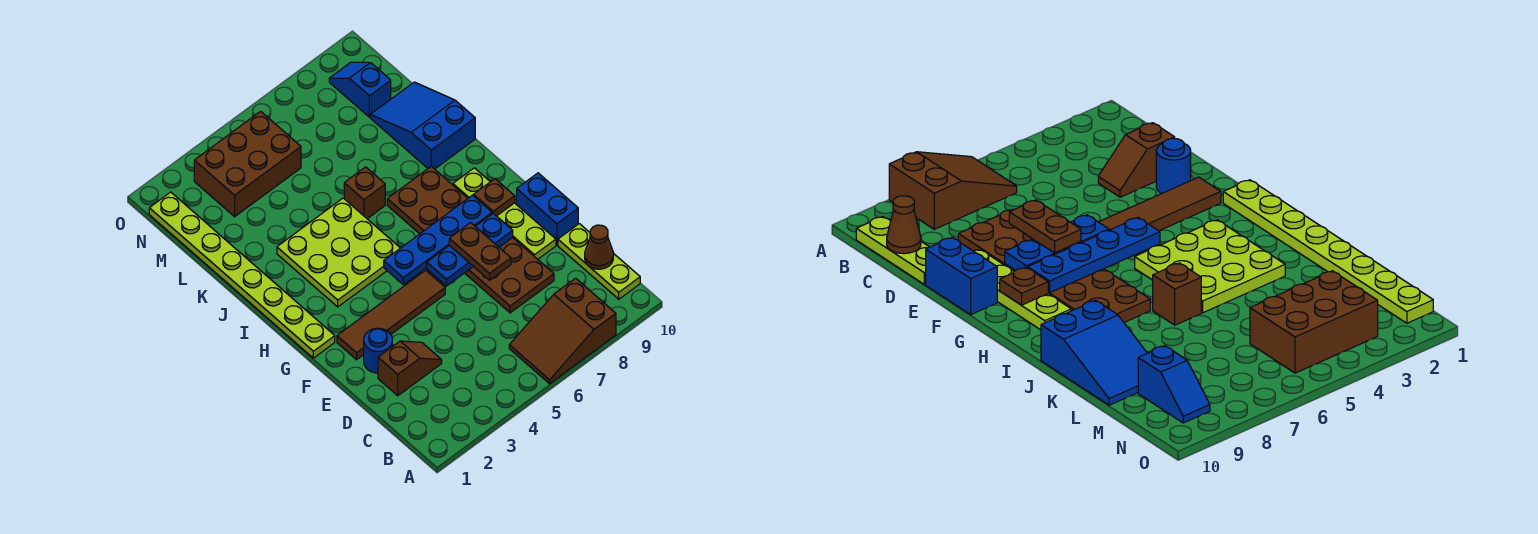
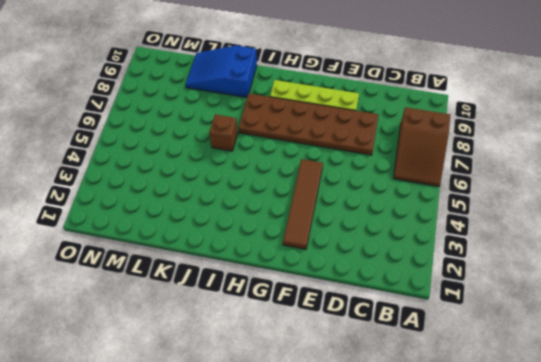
none -> lime 1x3 plate [558,224,640,299]
none -> brown 1x2 slope [378,341,442,396]
none -> blue 1x1 round brick [364,328,392,373]

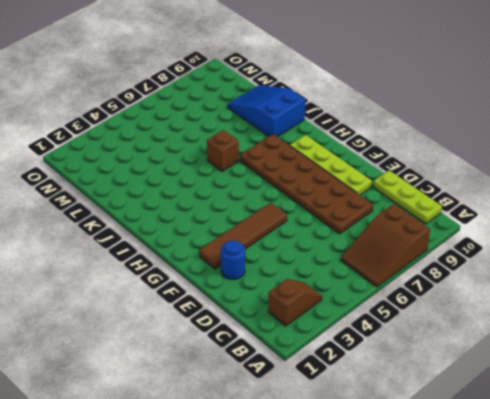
brown 1x2 slope [268,279,322,326] -> brown 1x2 slope moved to [378,341,442,396]
none -> blue 1x2 brick [517,173,578,245]
none -> lime 1x8 plate [149,192,335,358]
none -> lime 3x3 plate [277,198,400,307]

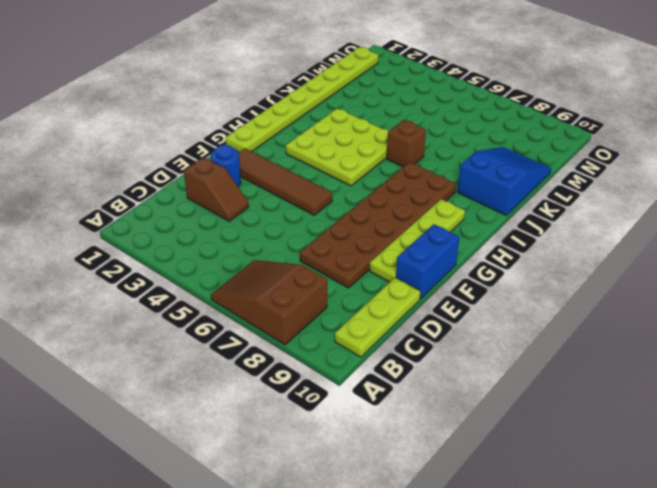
none -> brown 2x3 brick [194,111,301,217]
none -> blue 1x2 slope [329,62,391,117]
none -> brown 1x1 cone [585,225,614,269]

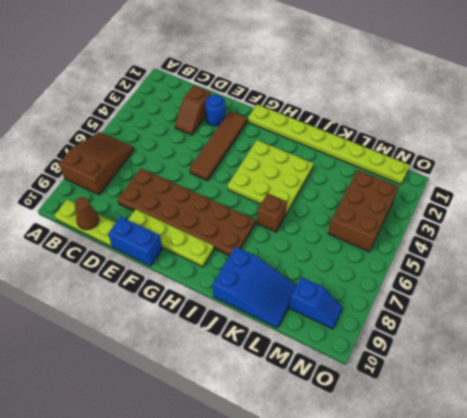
none -> blue 1x3 plate [427,213,513,286]
none -> blue 1x4 plate [384,195,492,284]
none -> brown 1x1 plate [474,179,515,216]

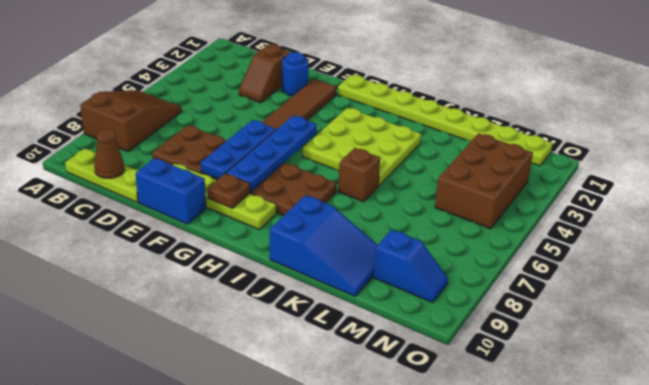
none -> brown 1x2 plate [449,223,511,280]

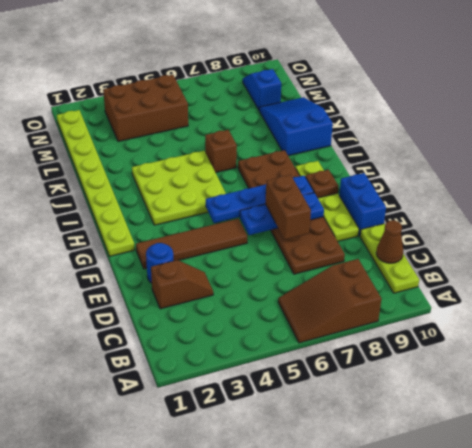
brown 1x2 brick [265,175,311,240] -> brown 1x2 plate [449,223,511,280]

